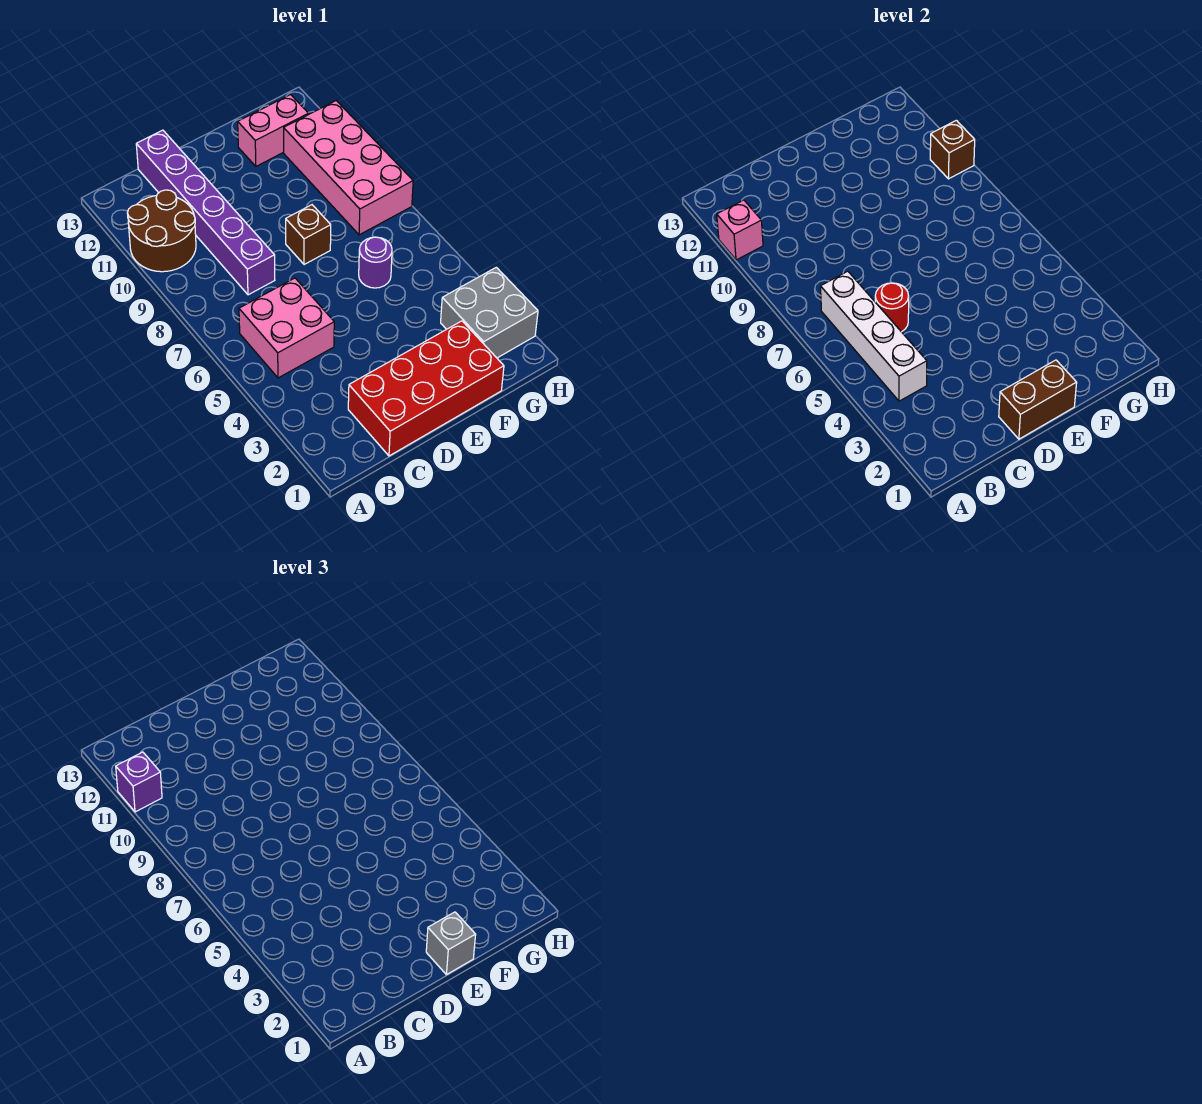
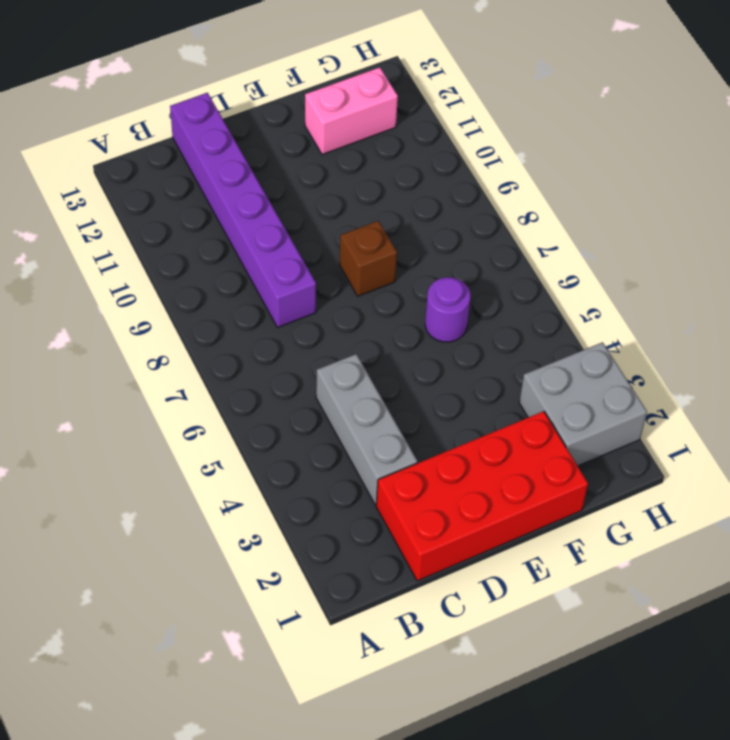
grey 1x3 brick [316,354,417,505] -> pink 2x2 brick [239,278,334,378]
none -> brown 2x2 round brick [127,190,196,272]
none -> pink 2x4 brick [284,101,413,235]
none -> pink 1x1 brick [717,200,763,260]

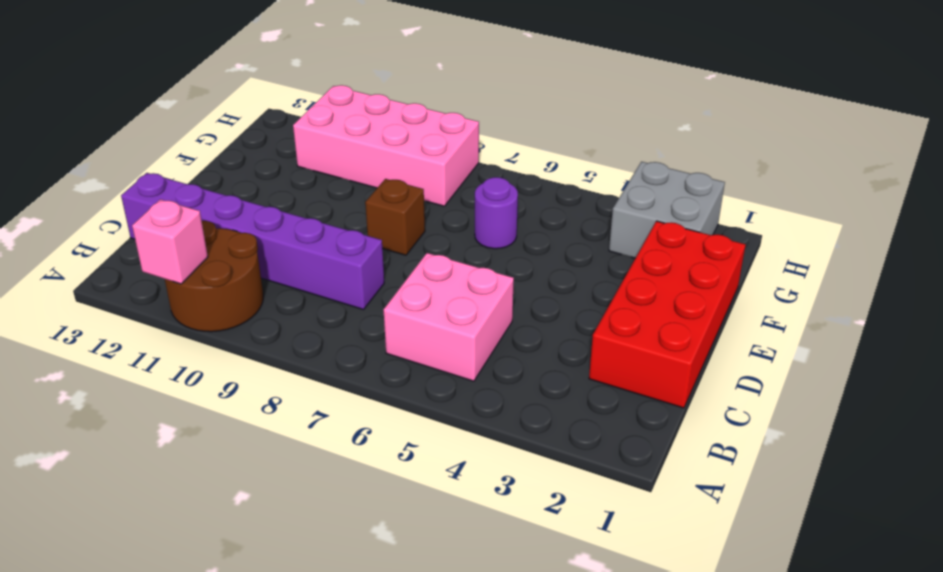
none -> pink 1x2 brick [238,95,308,166]
none -> white 1x4 brick [821,271,927,401]
none -> red 1x1 round brick [875,283,909,332]

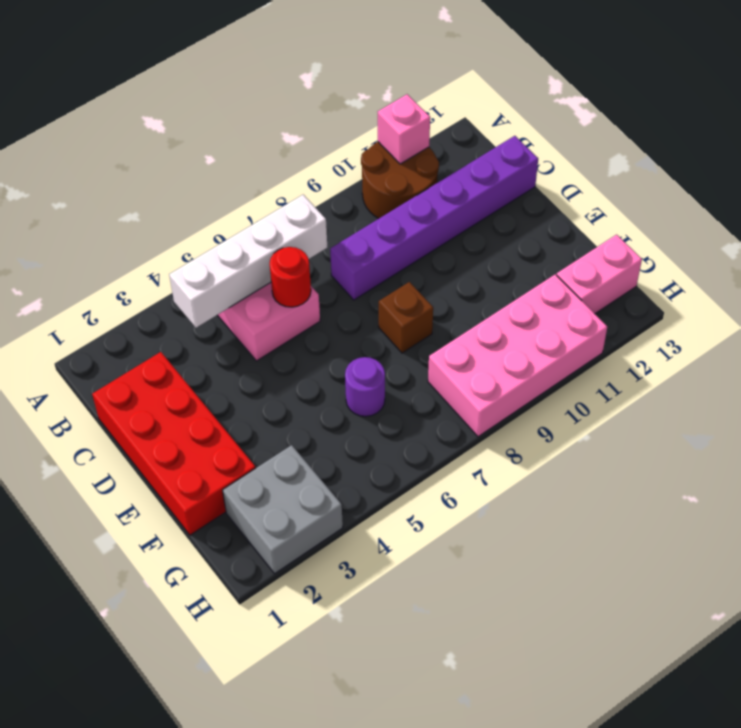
pink 1x2 brick [557,235,642,314] -> pink 1x2 brick turned to [238,95,308,166]
none -> brown 1x2 brick [999,360,1077,439]
none -> brown 1x1 brick [930,120,975,179]
none -> purple 1x1 brick [116,752,162,812]

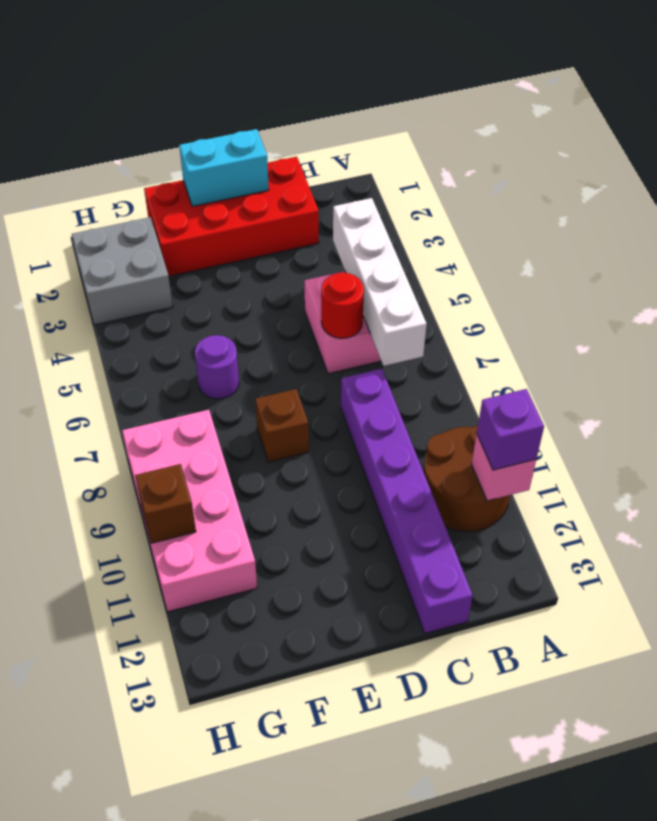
cyan 1x2 brick [179,129,269,206] -> brown 1x2 brick [999,360,1077,439]
none -> pink 1x2 brick [238,95,308,166]
none -> grey 1x1 brick [426,912,476,975]

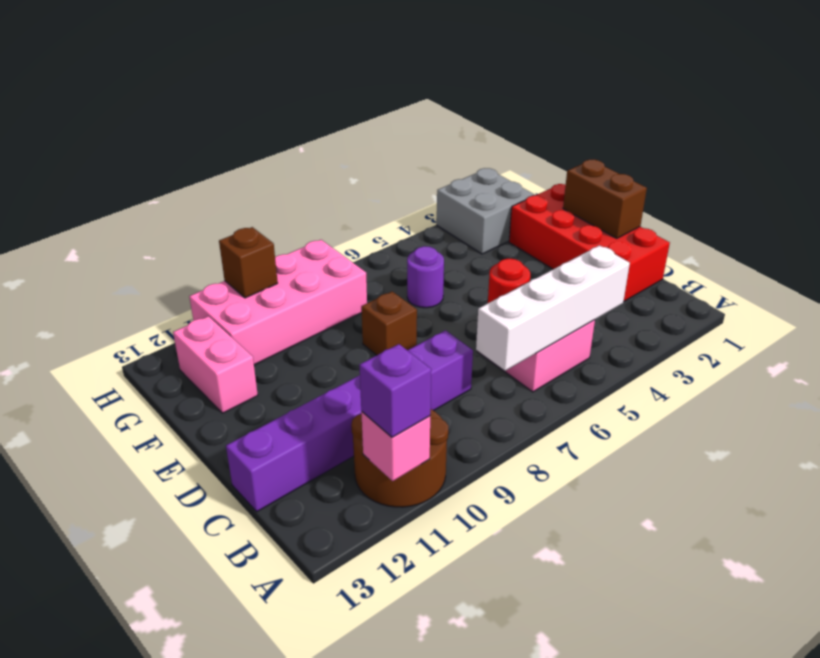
none -> grey 1x1 brick [426,912,476,975]

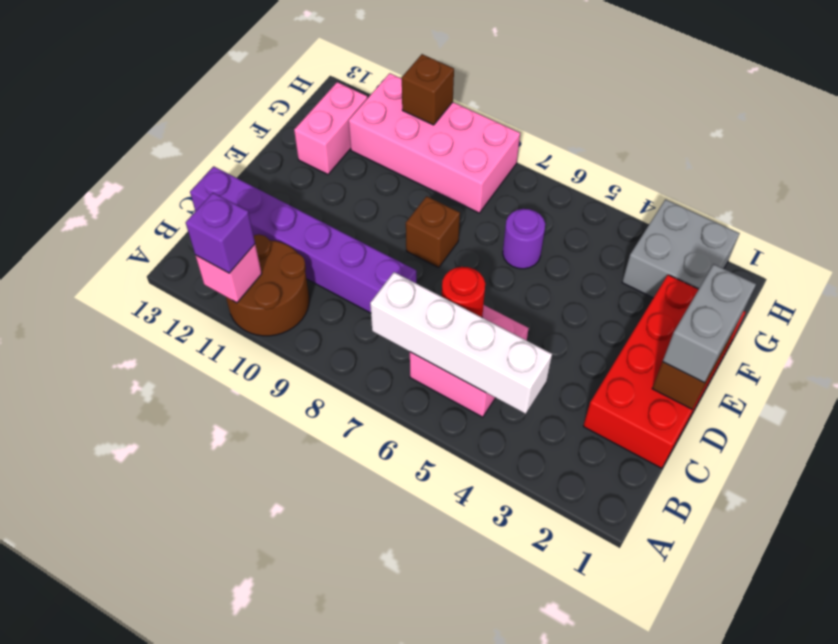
grey 1x2 brick [663,264,756,383] -> grey 1x1 brick [426,912,476,975]

